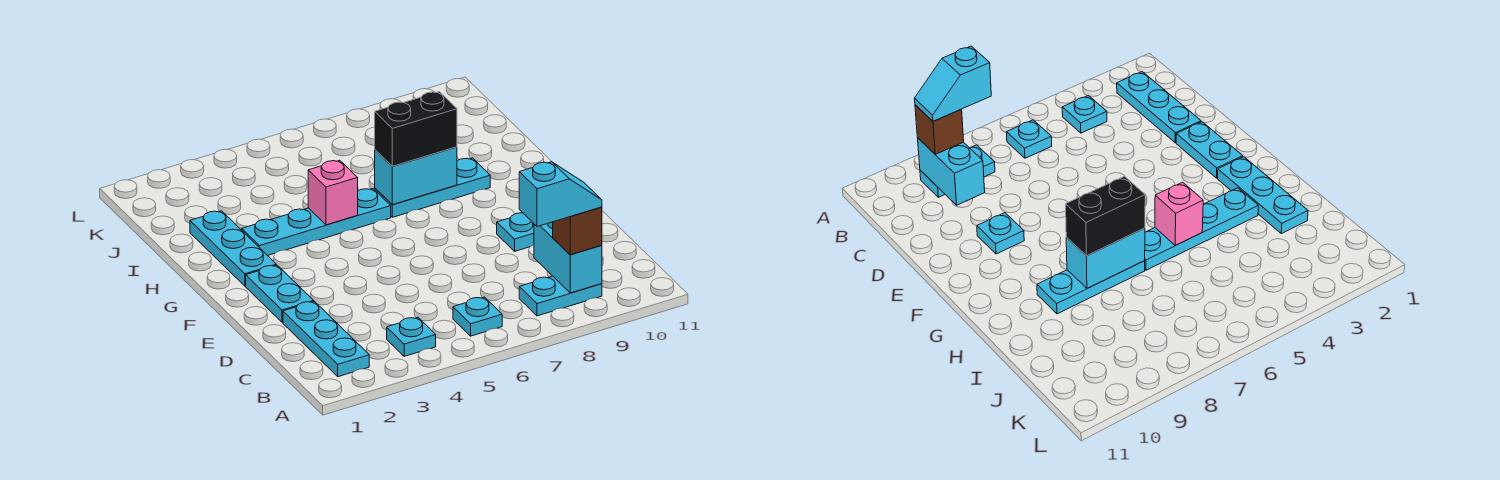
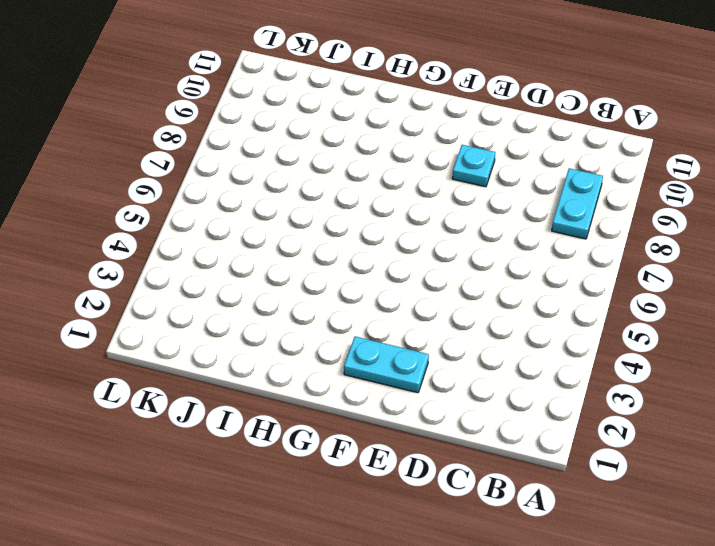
none -> cyan 1x3 plate [283,301,369,377]
none -> cyan 1x1 plate [387,317,436,356]
none -> cyan 1x1 plate [453,297,502,336]

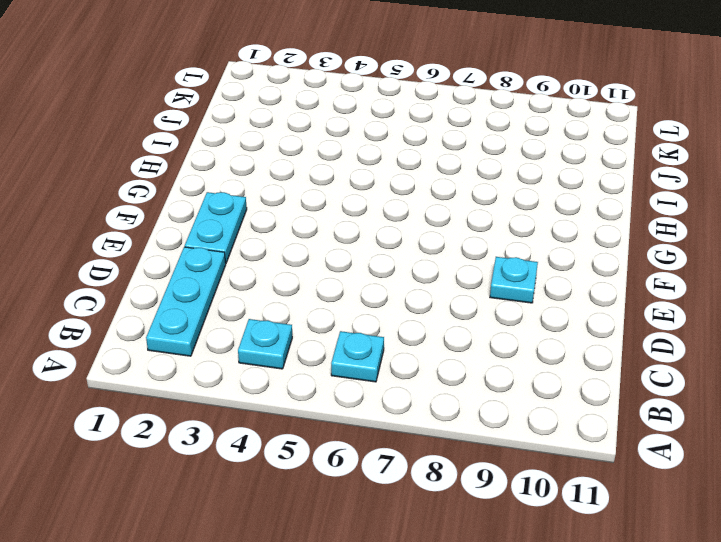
none -> cyan 1x2 plate [519,276,602,316]
none -> cyan 1x3 plate [190,211,276,286]
none -> cyan 1x4 plate [242,189,391,256]

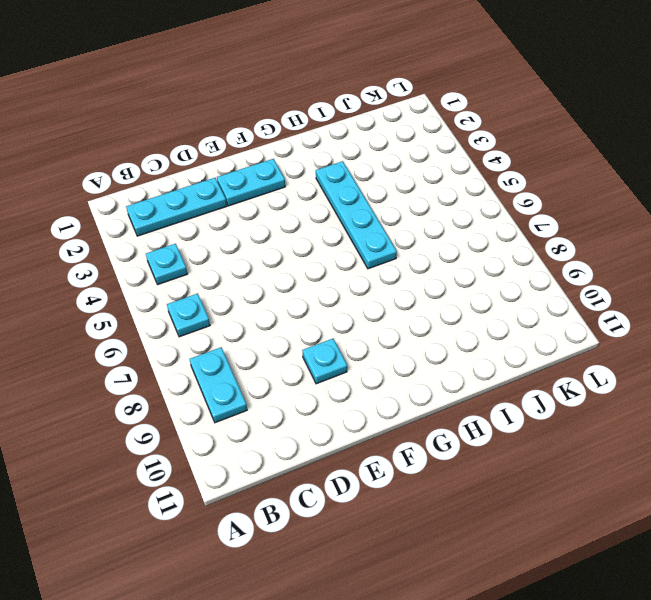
none -> cyan 1x3 plate [190,211,276,286]
none -> cyan 1x3 plate [375,158,490,217]
none -> cyan 1x2 brick [534,222,602,293]

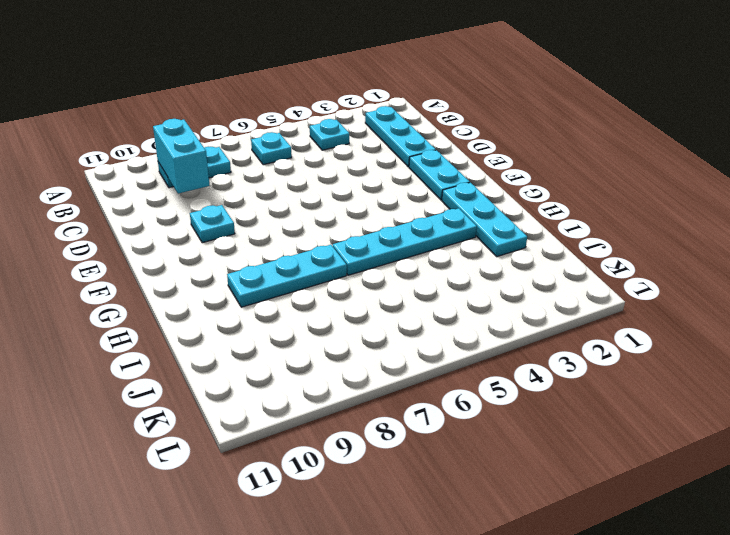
none -> pink 1x1 brick [308,160,358,225]
none -> cyan 1x2 brick [375,147,457,205]
none -> brown 1x1 brick [553,207,602,255]

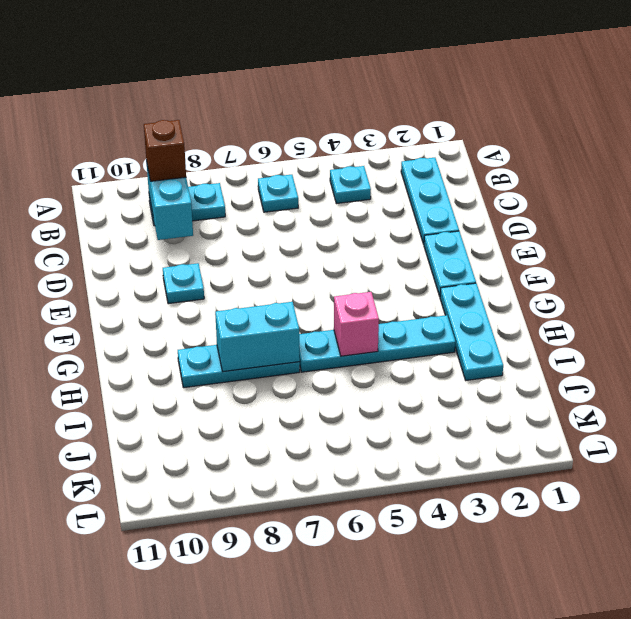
none -> black 1x2 brick [375,92,457,166]
none -> cyan 1x2 slope [519,162,602,227]

